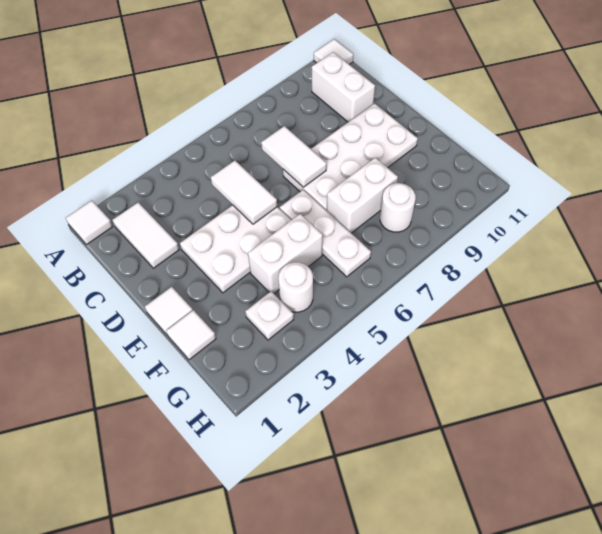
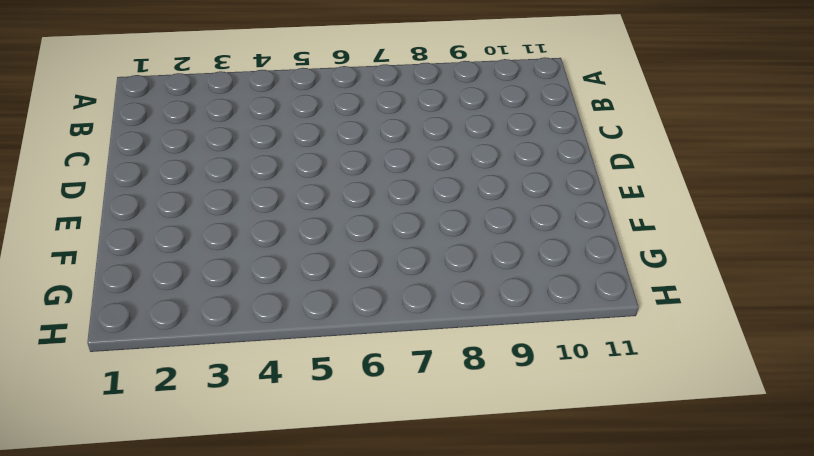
none -> white 1x1 tile [66,200,113,245]
none -> white 1x1 tile [314,39,353,64]
none -> white 1x2 tile [112,202,179,268]

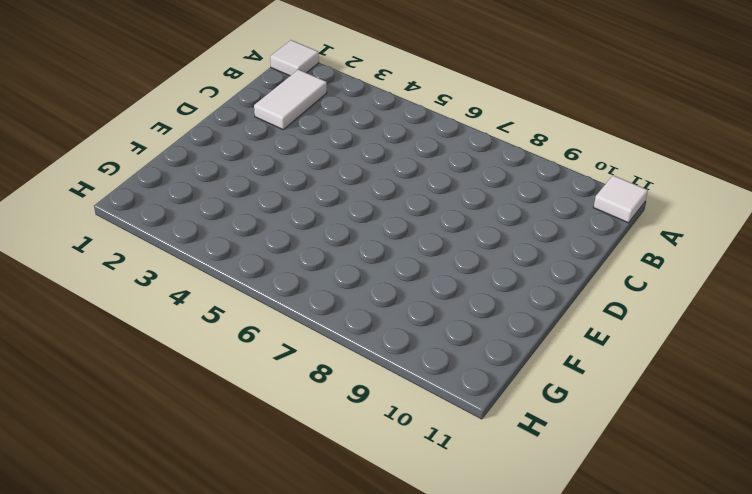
none -> white 1x2 brick [312,52,375,122]
none -> white 2x3 plate [180,205,291,293]
none -> white 2x4 plate [283,103,418,211]

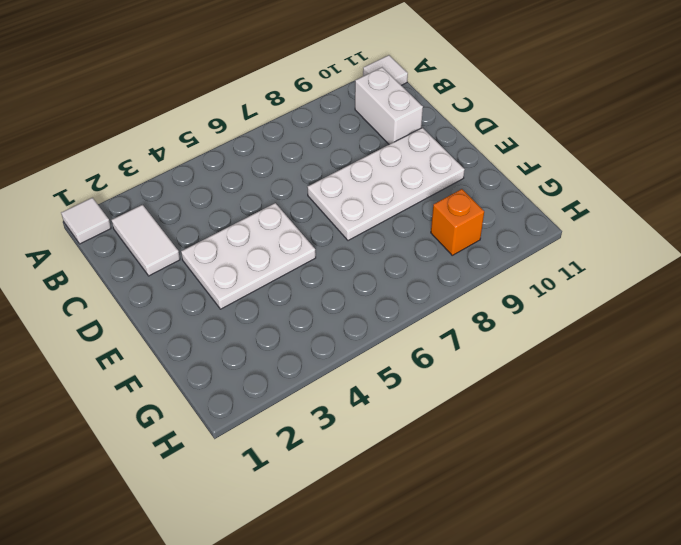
orange 1x1 brick [431,189,484,255] -> none
none -> white 1x1 tile [145,287,193,335]
none -> white 1x3 plate [280,190,371,277]
none -> white 1x1 tile [166,310,216,360]

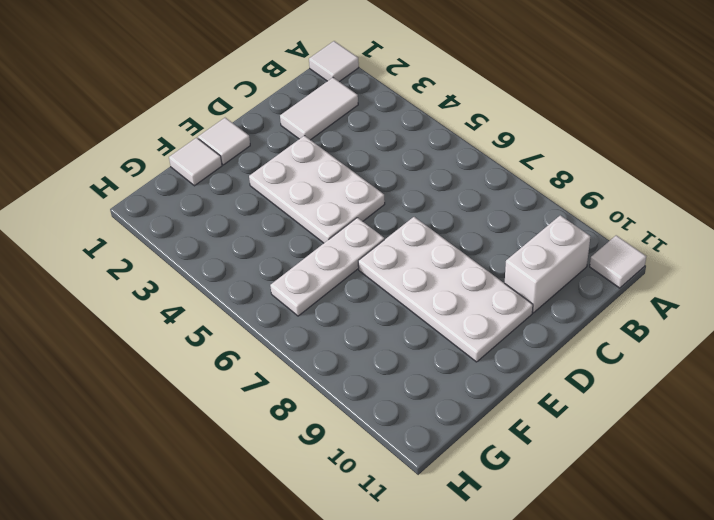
none -> white 1x2 brick [248,214,323,293]
none -> white 1x2 brick [327,158,398,233]
none -> white 1x1 plate [245,291,294,340]

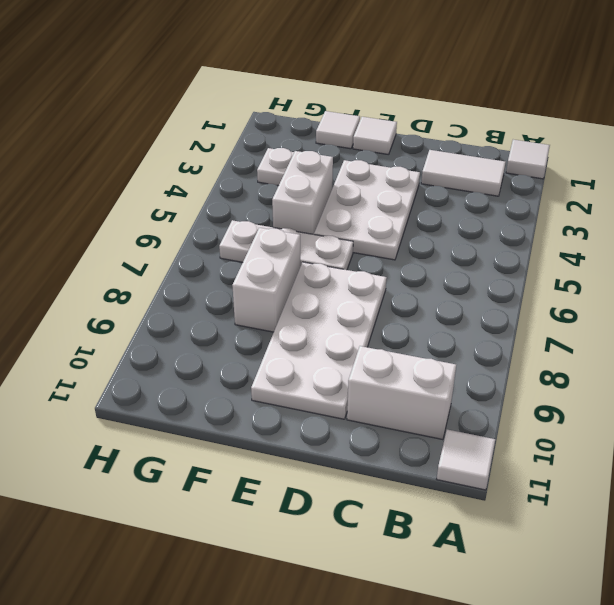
none -> white 1x1 round brick [278,262,313,312]
none -> white 1x1 round brick [380,183,416,232]
none -> white 1x2 tile [211,160,277,224]

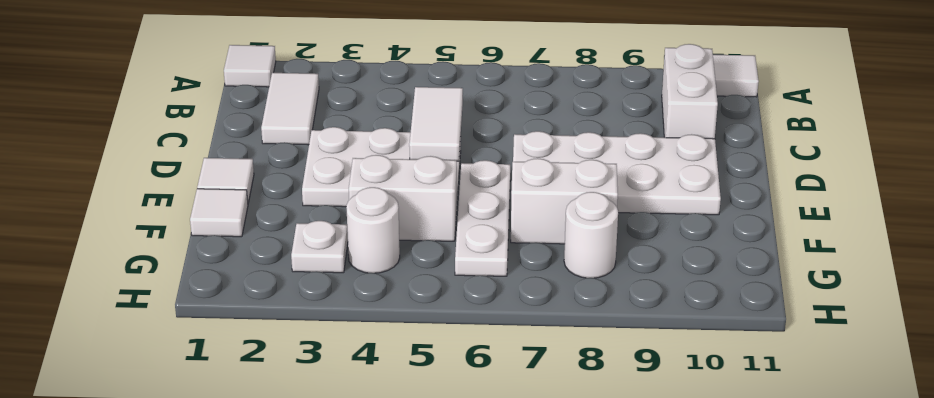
none -> white 1x2 tile [261,126,327,187]

